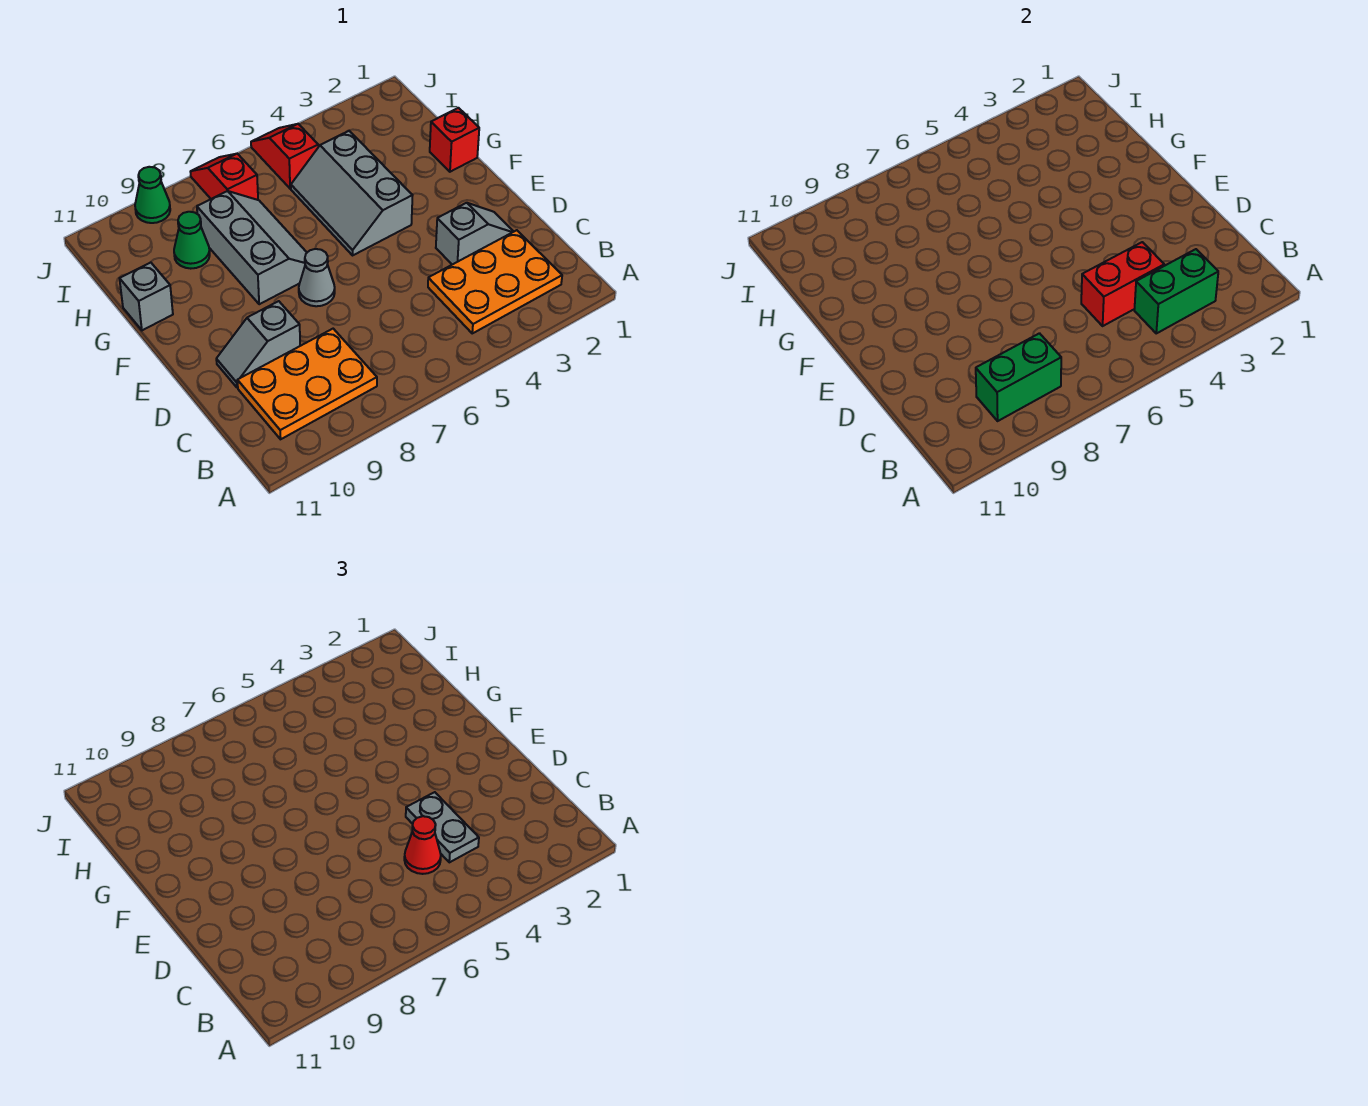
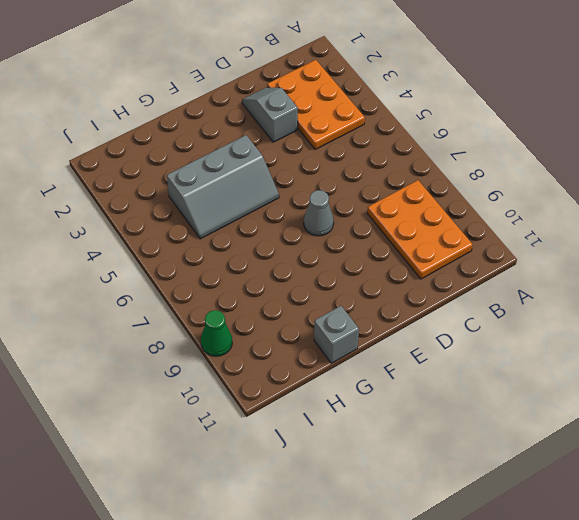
none -> grey 1x2 slope [216,301,300,388]
none -> grey 2x3 slope [197,191,307,304]
none -> red 1x1 brick [430,108,479,172]

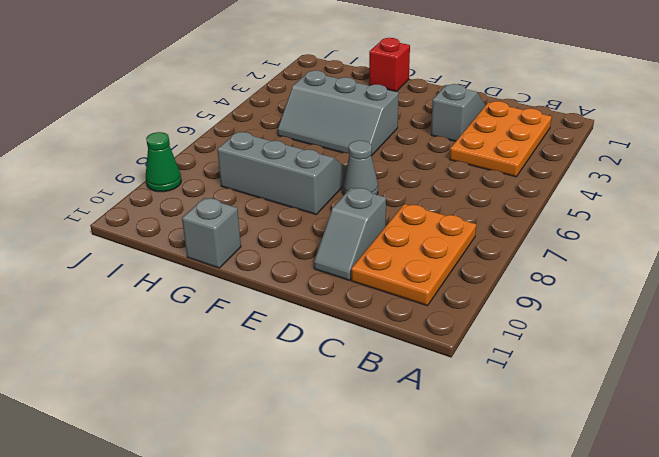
none -> green 1x1 cone [174,212,210,269]
none -> red 1x2 slope [251,124,318,189]
none -> red 1x2 slope [190,154,258,200]

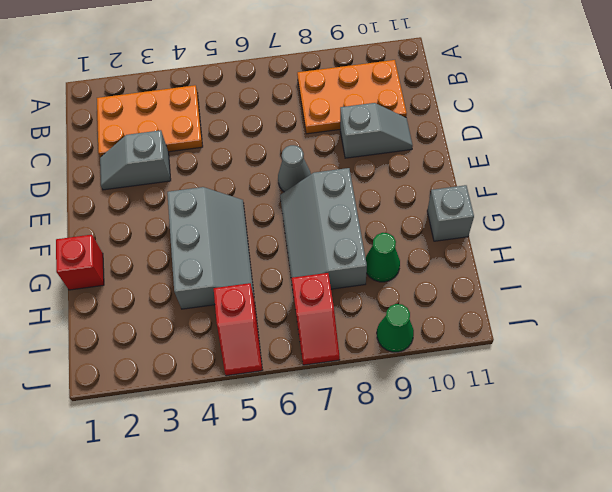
none -> green 1x2 brick [1134,249,1218,333]
none -> green 1x2 brick [976,333,1061,421]
none -> red 1x2 brick [1081,242,1164,326]

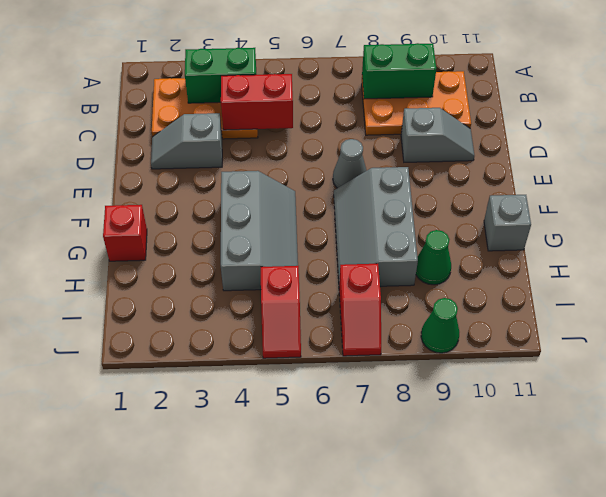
none -> grey 1x2 plate [406,792,479,862]
none -> red 1x1 cone [404,816,441,874]

